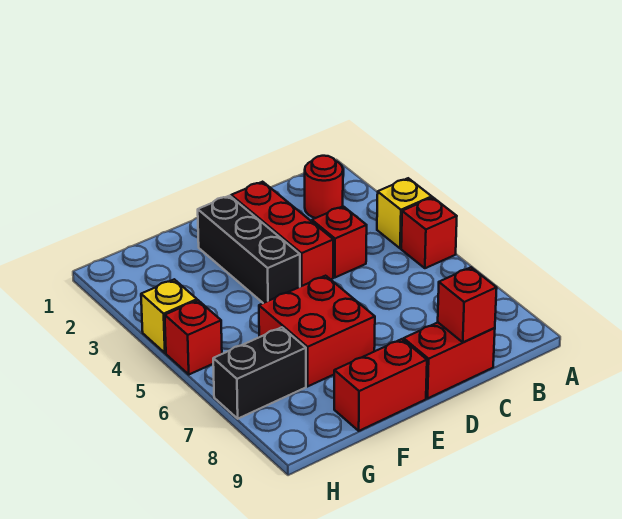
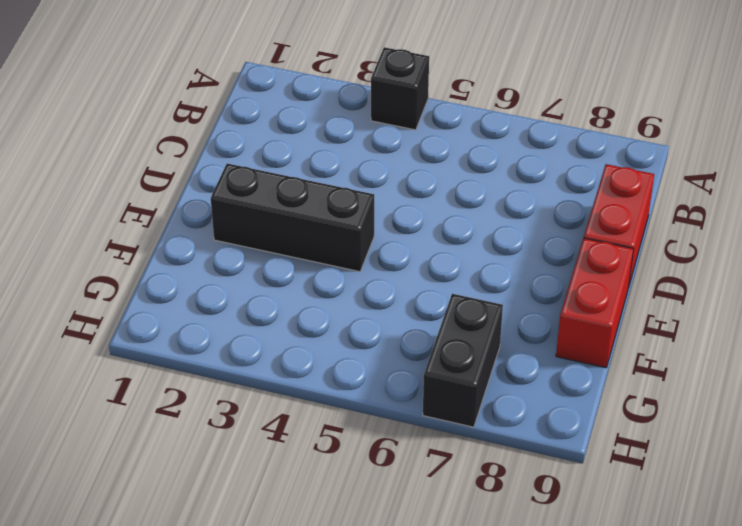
black 1x1 brick [371,47,429,130] -> yellow 1x1 brick [377,178,432,248]
none -> red 1x1 brick [401,198,457,268]
none -> red 1x1 round brick [305,156,343,218]
none -> red 1x1 brick [312,206,367,277]

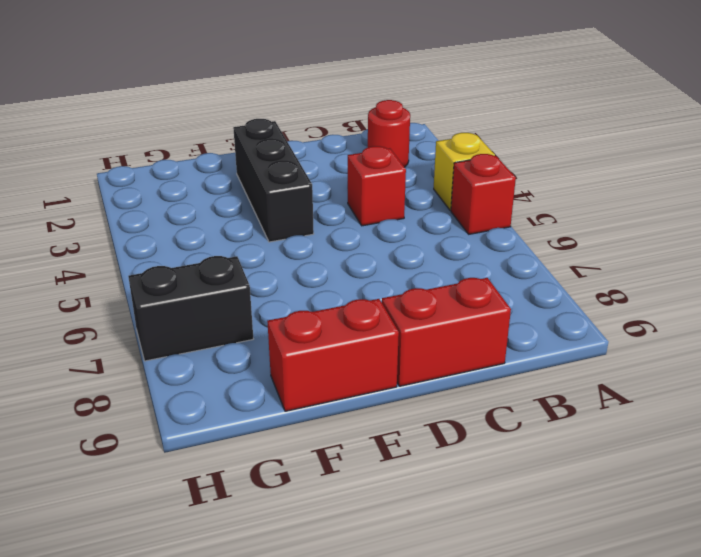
none -> red 1x3 brick [231,182,333,287]
none -> red 2x2 brick [259,276,375,386]
none -> yellow 1x1 brick [141,279,197,353]

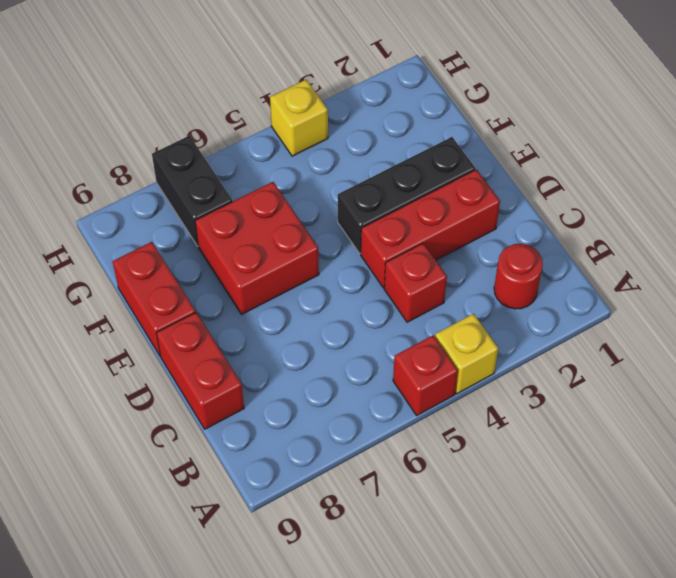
none -> red 1x1 brick [165,300,222,374]
none -> red 1x1 brick [438,267,497,342]

